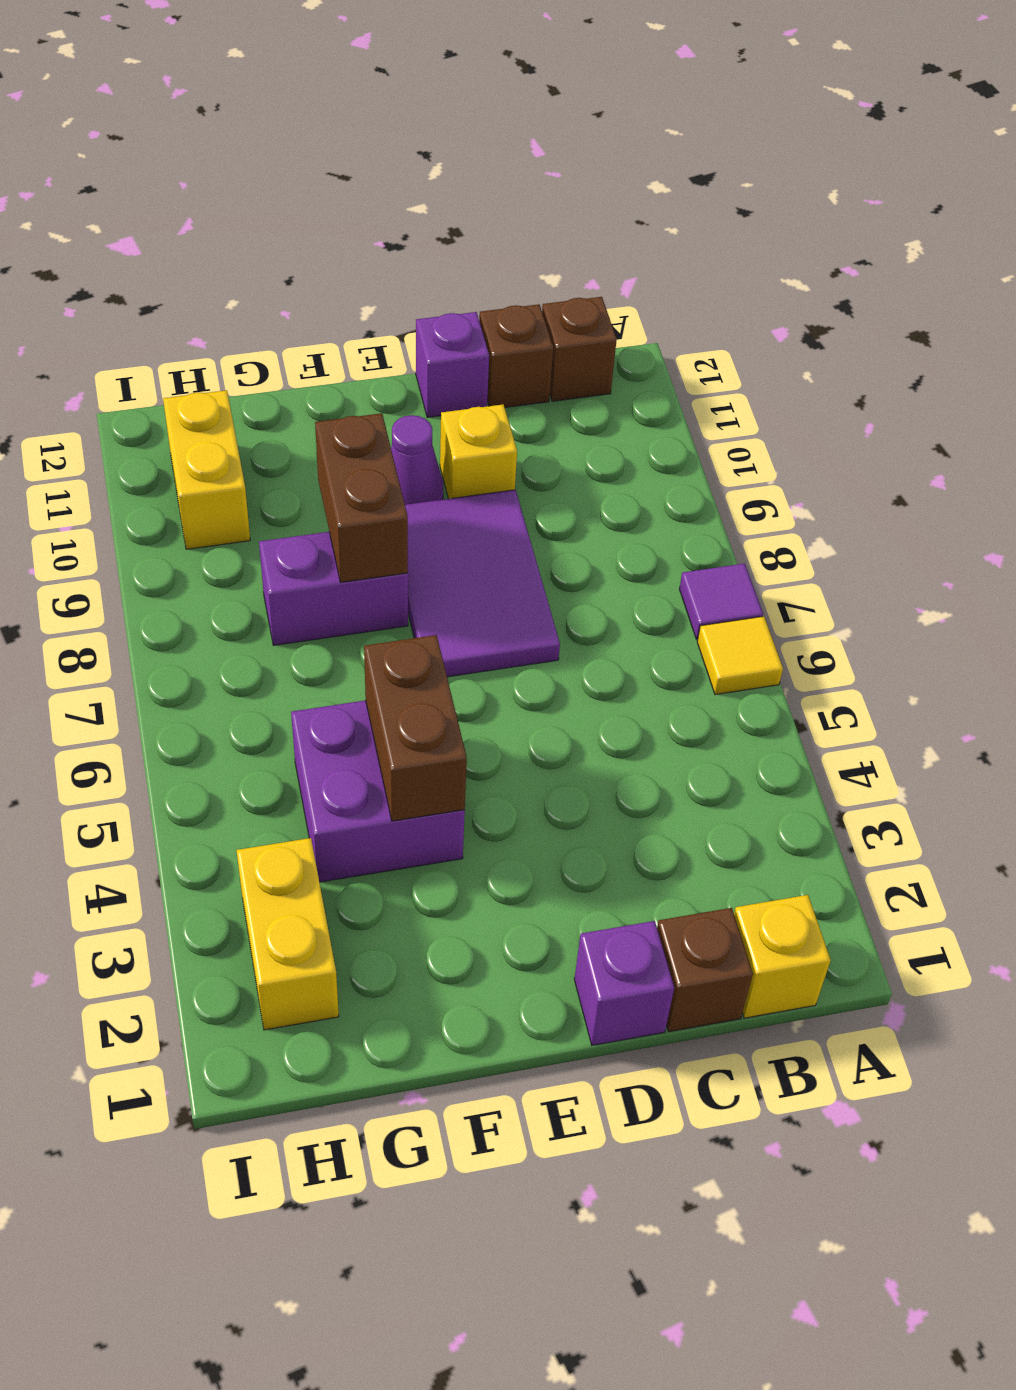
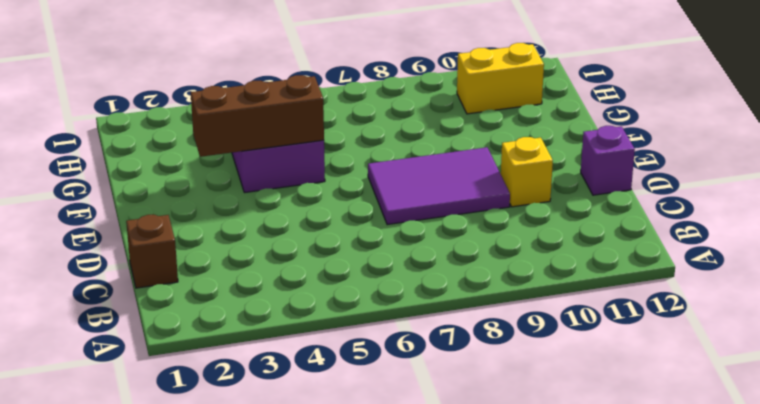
brown 1x3 brick [191,75,324,157] -> brown 1x2 brick [364,635,467,821]
none -> yellow 1x1 tile [697,616,783,695]
none -> purple 1x1 tile [679,564,763,640]
none -> yellow 1x1 brick [734,895,831,1018]

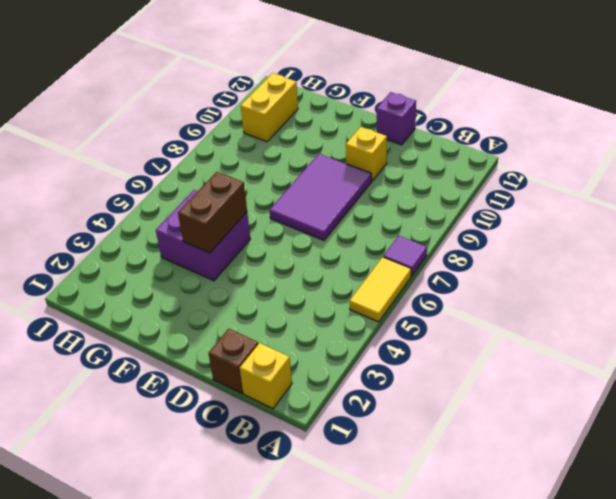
yellow 1x2 tile [349,257,411,322] -> yellow 1x1 tile [697,616,783,695]
none -> brown 1x1 brick [542,297,617,401]
none -> brown 1x1 brick [479,304,553,407]
none -> purple 1x1 brick [574,921,674,1045]

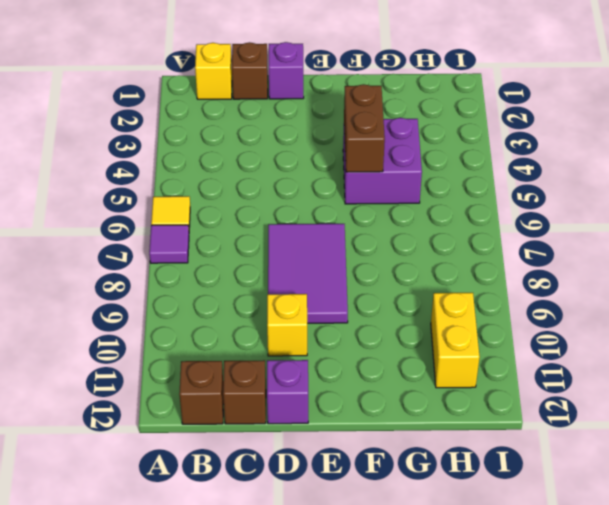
none -> purple 1x1 cone [391,415,443,505]
none -> purple 1x2 brick [259,532,408,645]
none -> yellow 1x2 brick [236,838,339,1030]

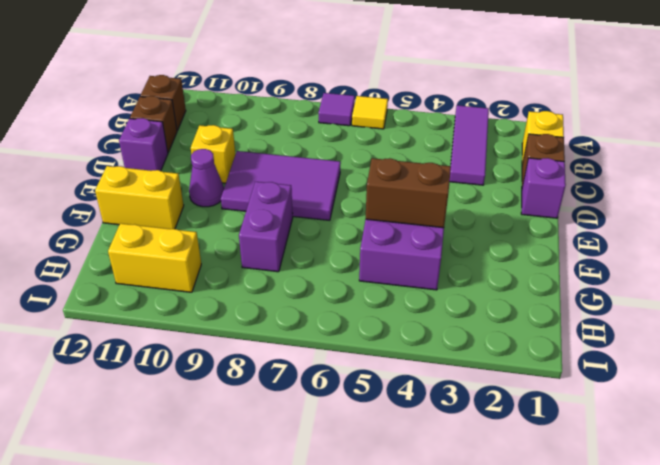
purple 1x3 tile [450,105,489,185] -> none
yellow 1x2 brick [95,166,184,229] -> yellow 1x2 brick moved to [236,838,339,1030]
none -> brown 1x2 brick [315,413,408,582]

